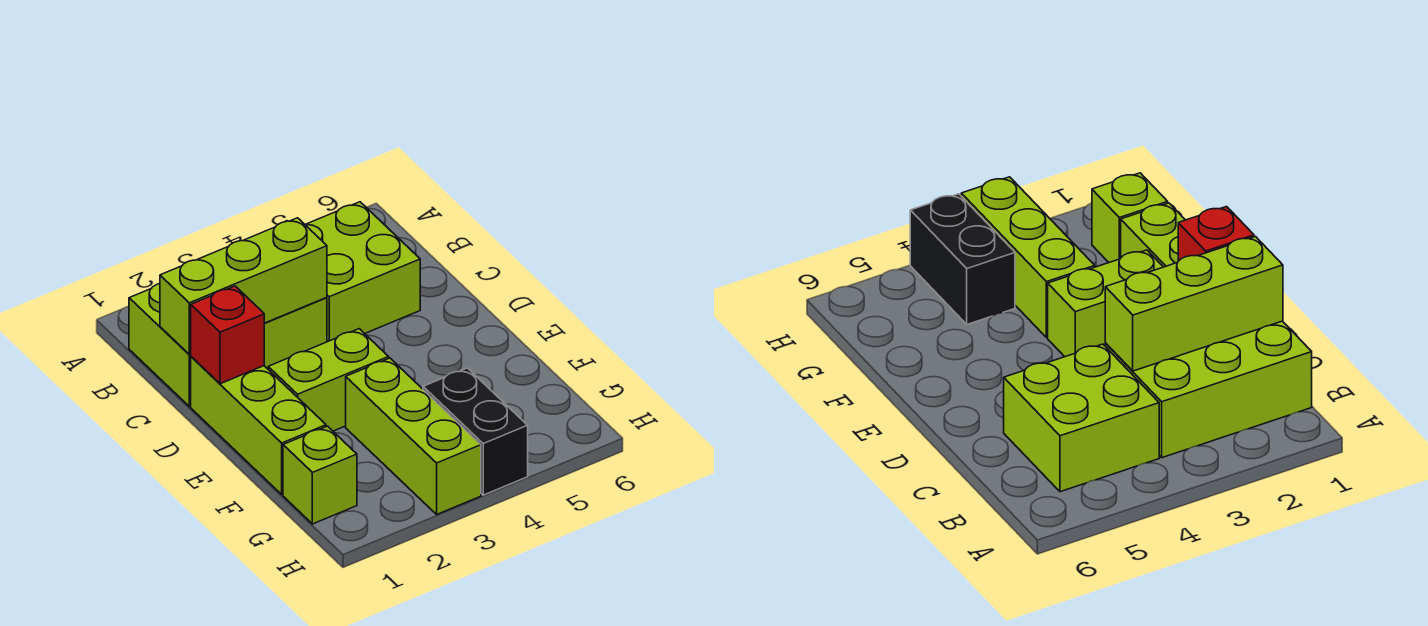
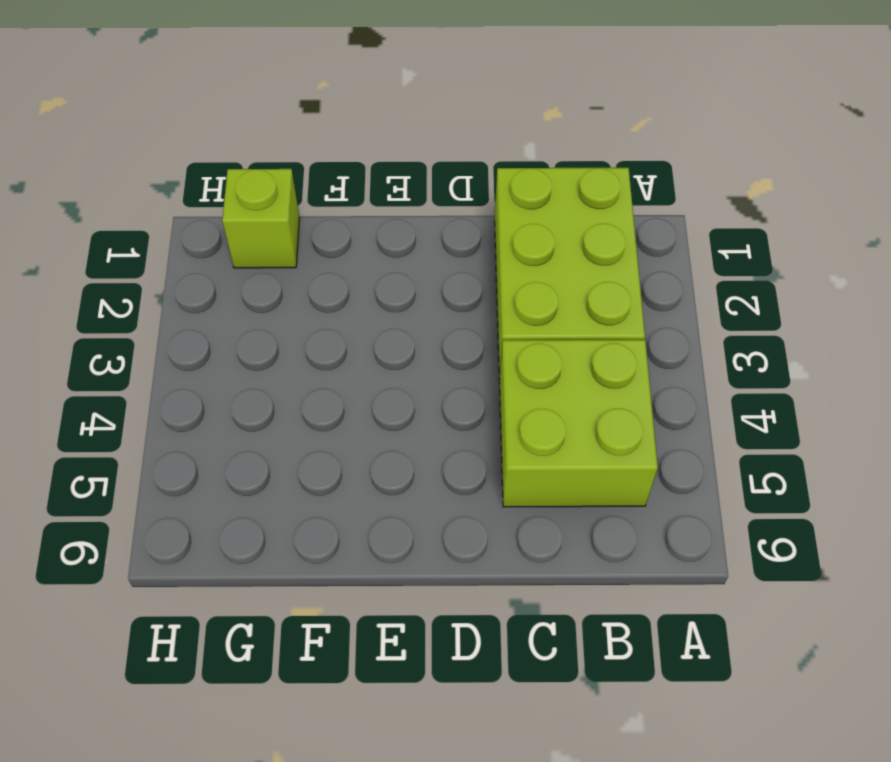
none -> lime 1x3 brick [191,357,326,494]
none -> lime 1x2 brick [268,329,389,431]

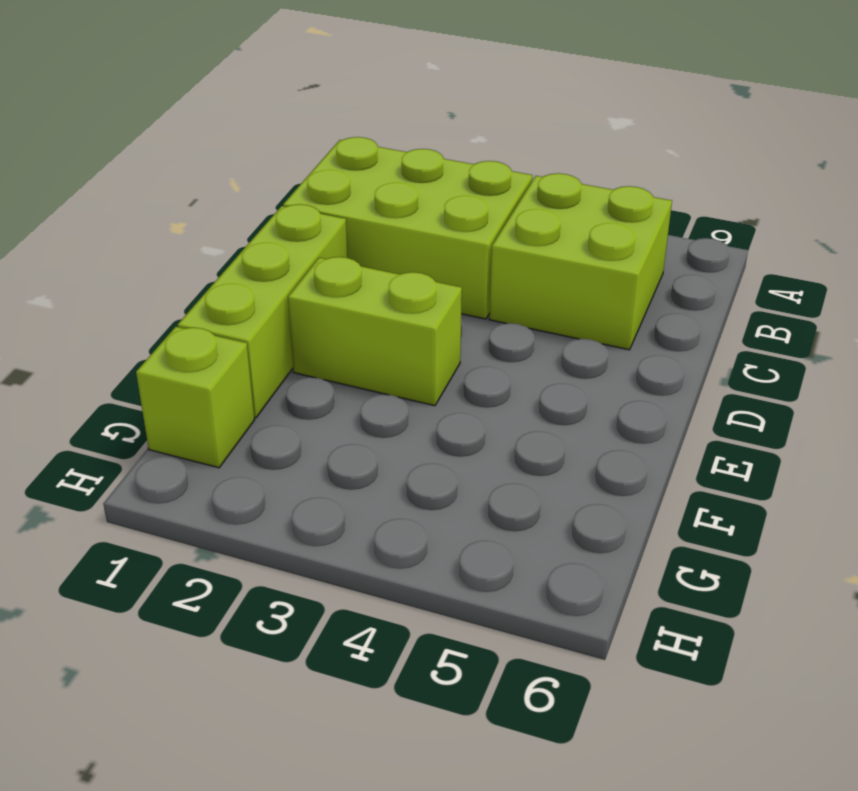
none -> lime 1x3 brick [346,358,481,514]
none -> black 1x2 brick [423,368,528,495]

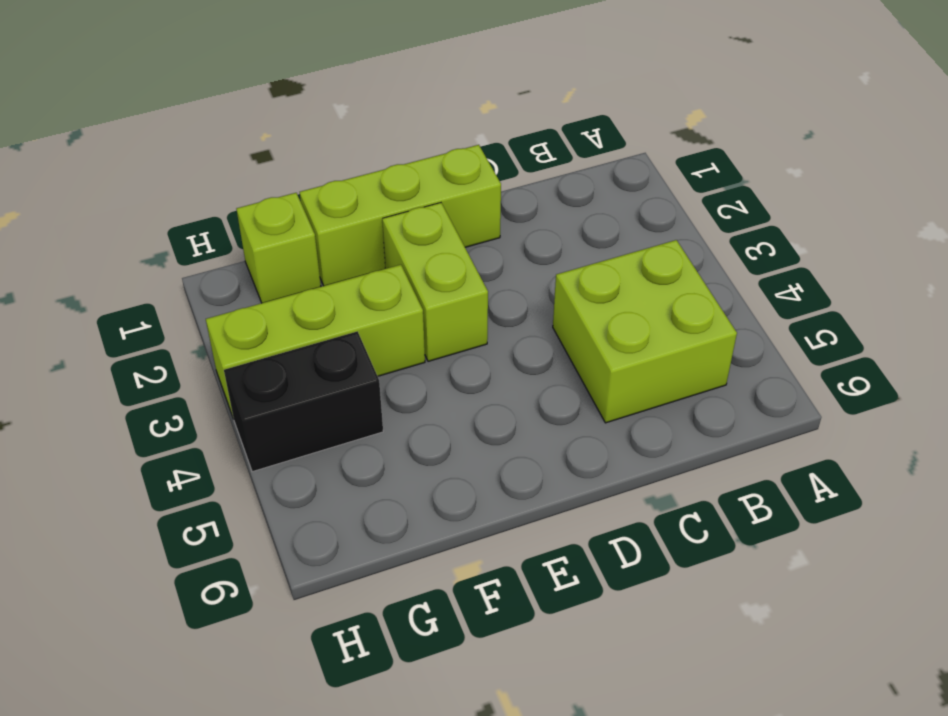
none -> lime 2x3 brick [129,284,327,406]
none -> lime 1x3 brick [160,218,327,354]

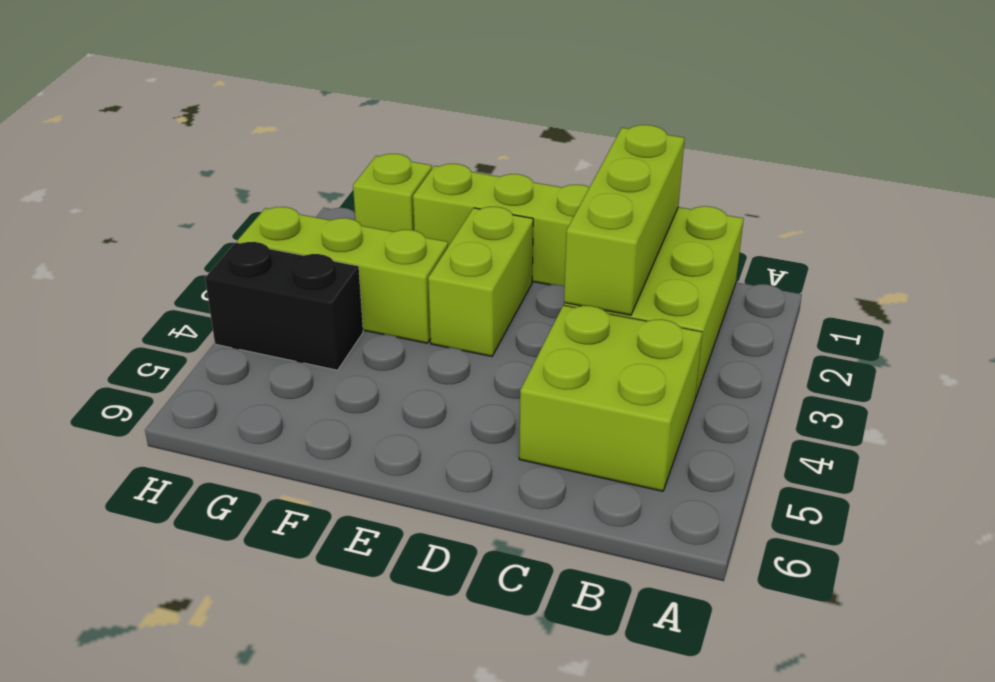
none -> red 1x1 brick [191,286,264,384]

